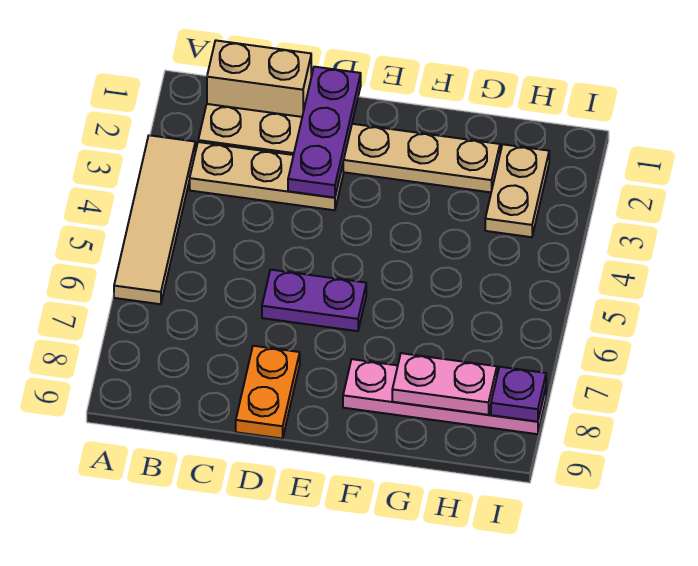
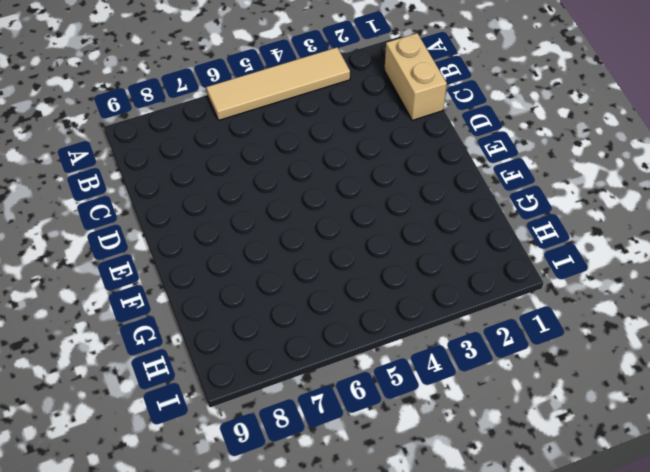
none -> tan 1x6 plate [198,104,500,192]
none -> tan 1x3 plate [190,142,343,210]

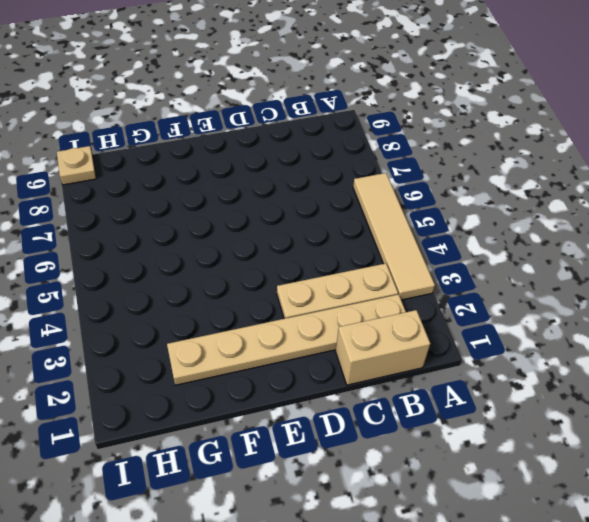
tan 1x1 plate [57,146,96,185] -> none
none -> purple 1x2 plate [262,270,366,331]
none -> orange 1x2 plate [236,346,300,439]

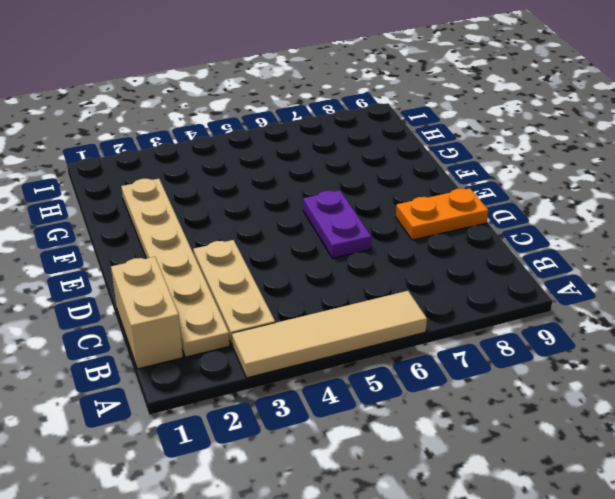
none -> pink 1x4 plate [343,359,546,434]
none -> tan 1x2 plate [485,144,549,237]

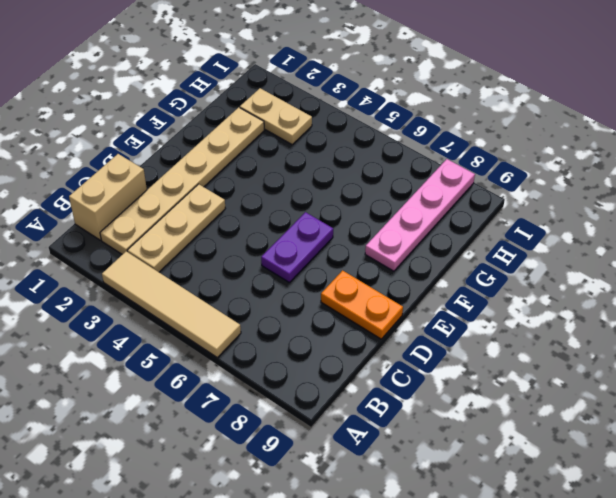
none -> purple 1x3 plate [288,67,361,198]
none -> pink 1x2 plate [392,353,497,415]

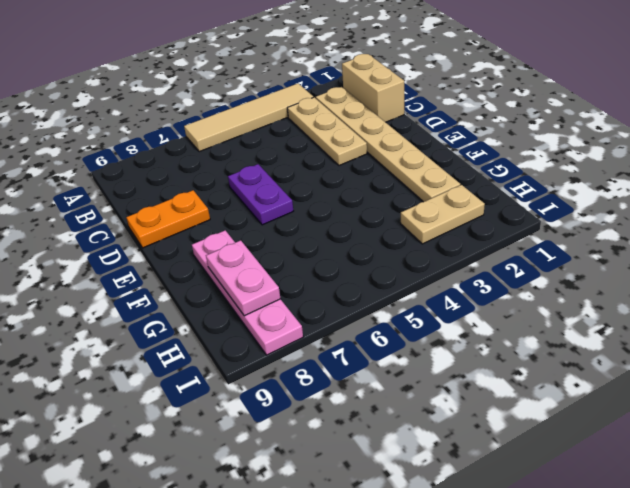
none -> purple 1x3 plate [288,67,361,198]
none -> purple 1x1 plate [491,367,546,422]

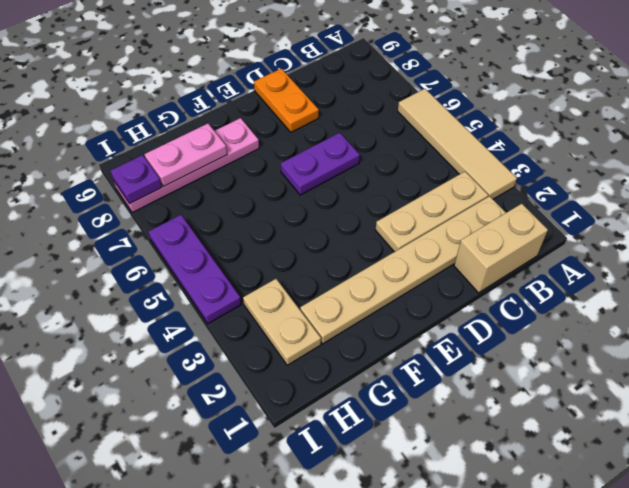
purple 1x3 plate [149,215,241,324] -> purple 1x3 plate moved to [288,67,361,198]

